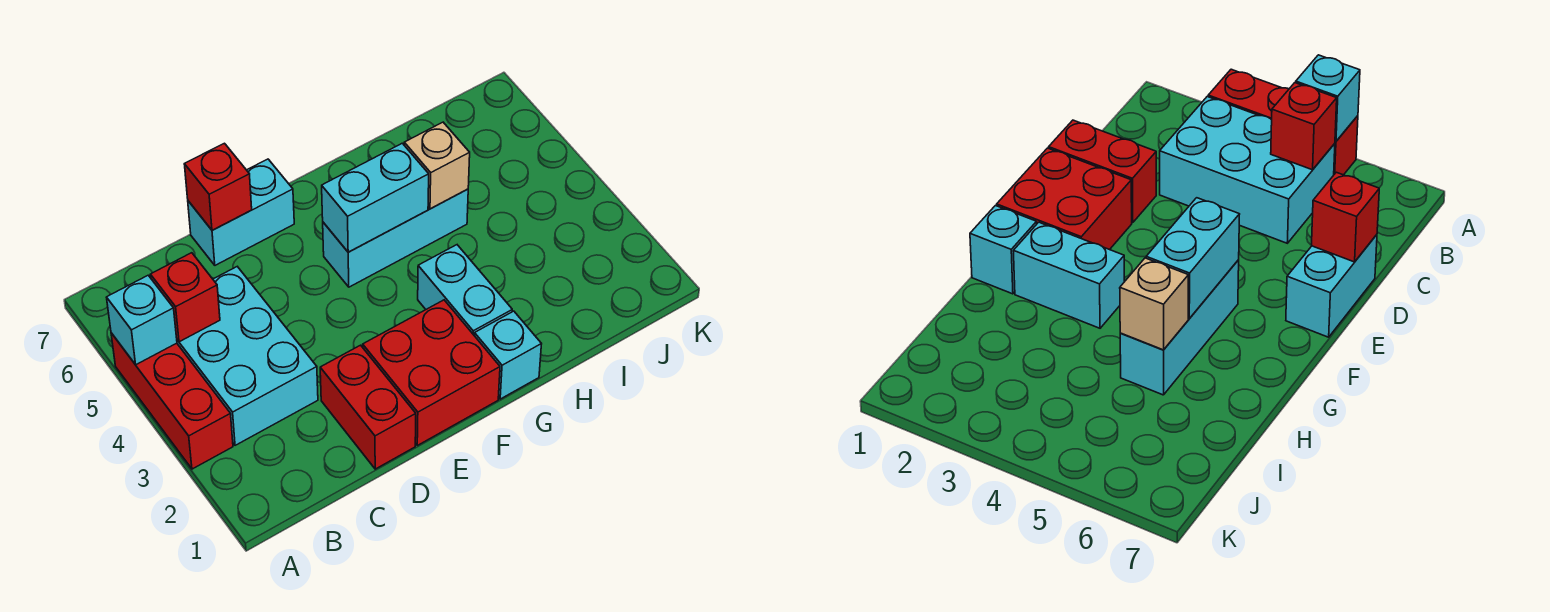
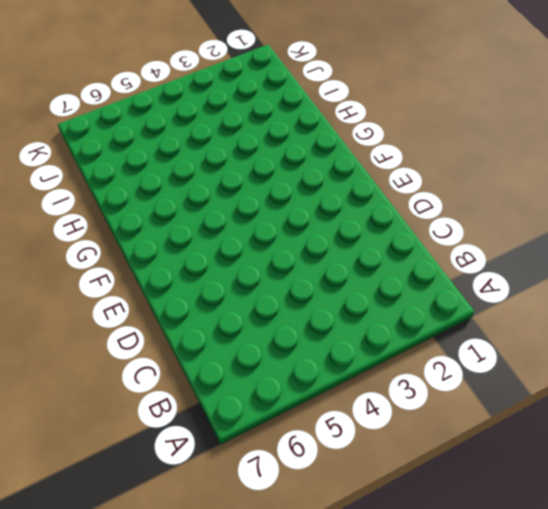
none -> red 1x3 brick [111,333,233,469]
none -> cyan 2x3 brick [177,267,318,445]
none -> red 1x2 brick [320,345,416,469]

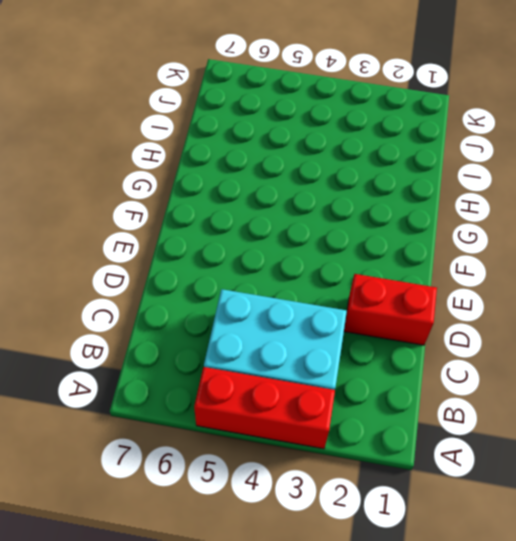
none -> cyan 1x2 brick [188,159,294,265]
none -> red 2x2 brick [363,300,500,445]
none -> cyan 1x3 brick [323,189,468,287]

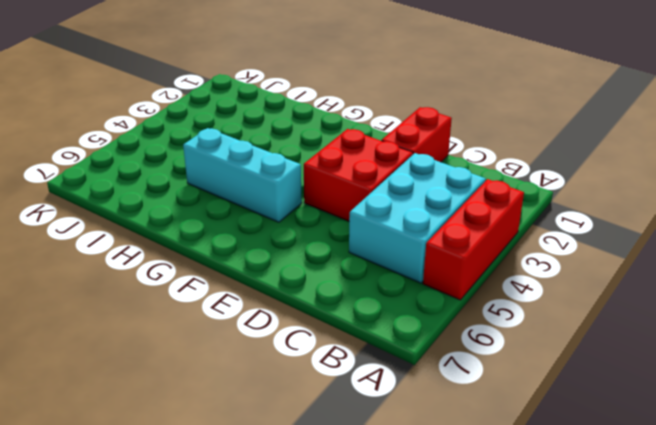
red 2x2 brick [304,129,413,221] -> red 2x2 brick moved to [363,300,500,445]
none -> cyan 1x2 brick [188,159,294,265]
none -> cyan 1x1 brick [474,311,541,399]
none -> cyan 1x2 brick [418,245,512,335]

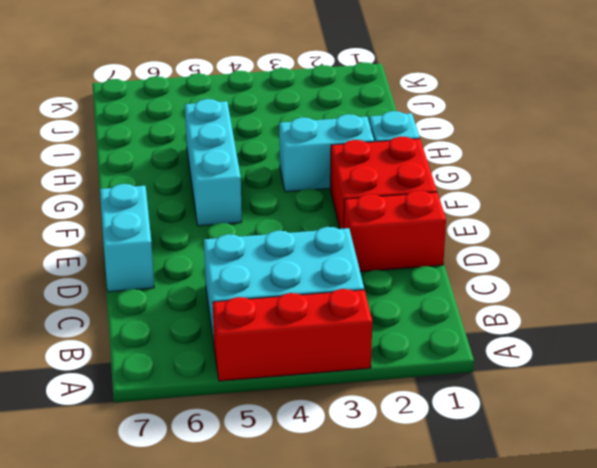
none -> cyan 1x1 brick [106,275,177,365]
none -> red 1x1 brick [150,253,220,342]
none -> red 1x1 brick [184,143,252,230]

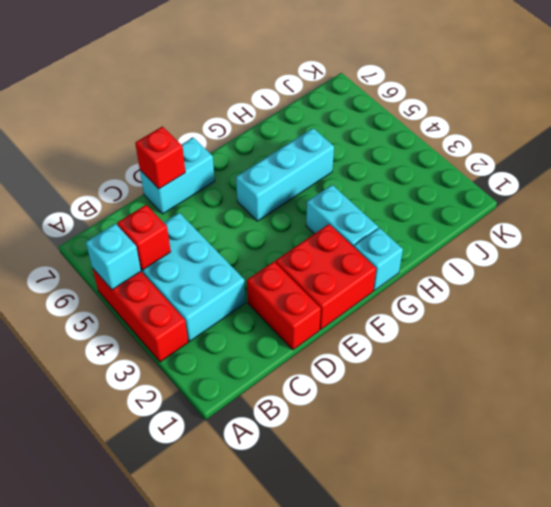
none -> cyan 1x2 brick [322,143,429,252]
none -> tan 1x1 brick [404,122,470,209]

